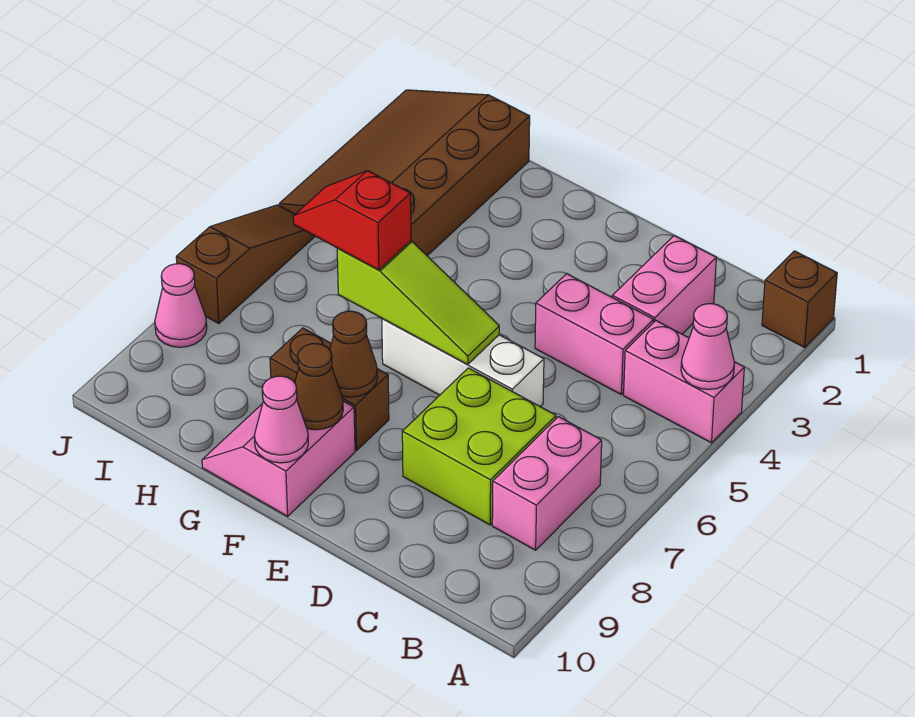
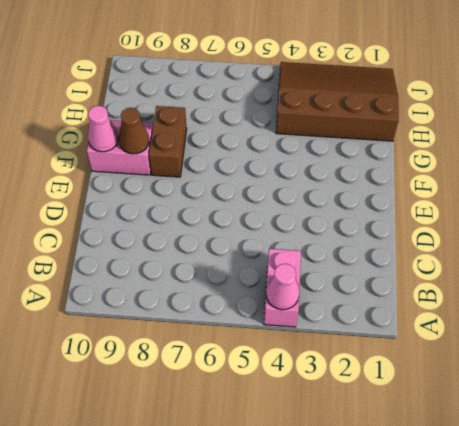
none -> brown 1x1 brick [762,251,837,347]
none -> pink 1x2 brick [492,417,602,550]
none -> pink 1x2 brick [612,236,716,334]

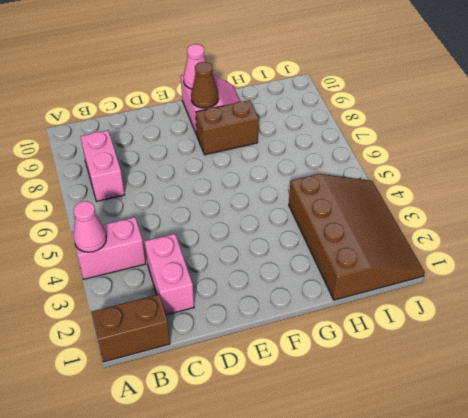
brown 1x2 brick [91,294,170,362] -> brown 1x1 brick [762,251,837,347]
none -> pink 1x2 brick [535,274,654,394]
none -> lime 2x2 brick [402,368,556,525]
none -> white 1x3 brick [382,318,544,407]

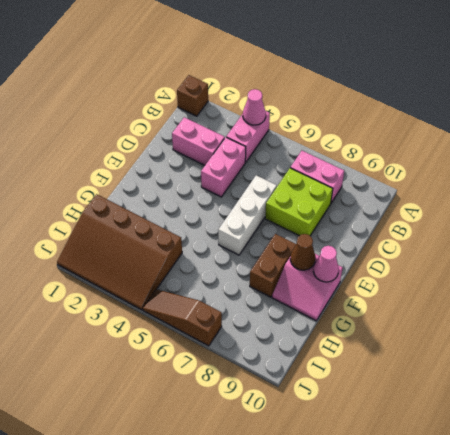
none -> pink 1x1 cone [155,264,207,347]
none -> lime 1x3 slope [337,241,499,364]
none -> brown 1x1 cone [330,311,378,397]

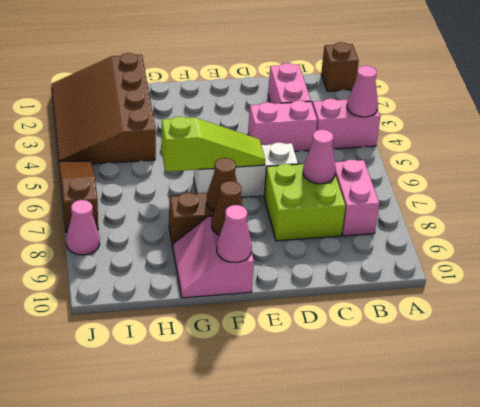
pink 1x1 cone [303,129,336,184] -> none
none -> red 1x2 slope [293,171,411,270]

